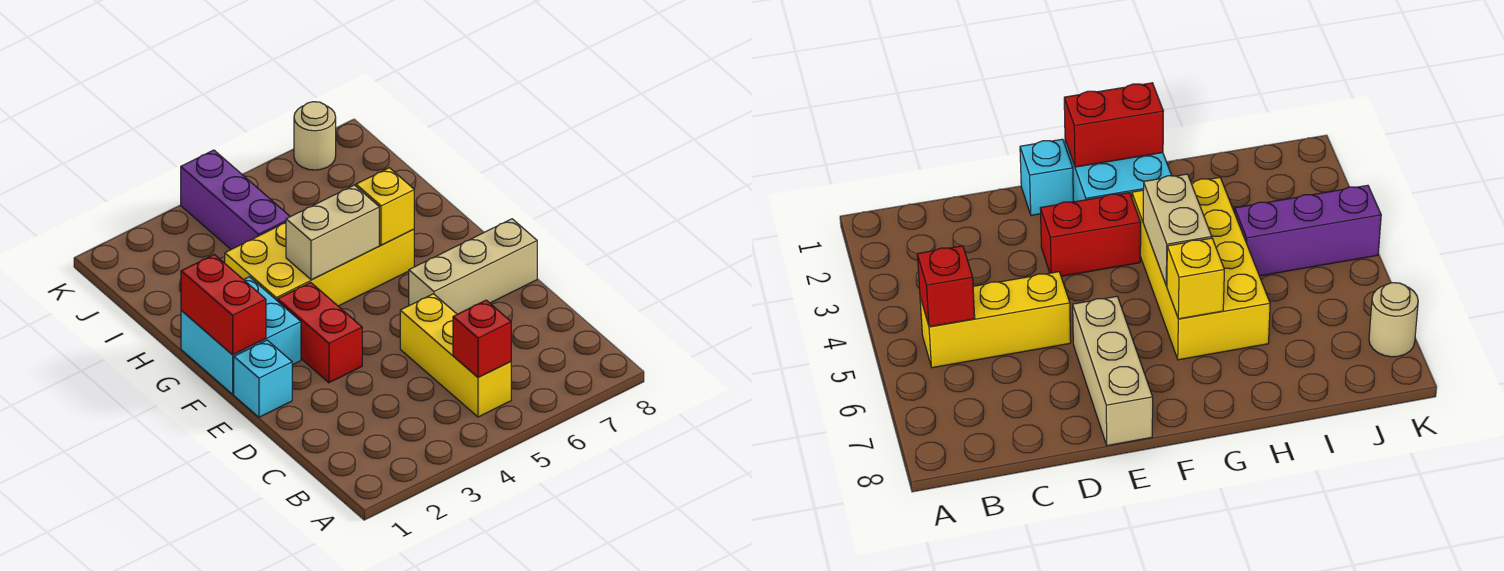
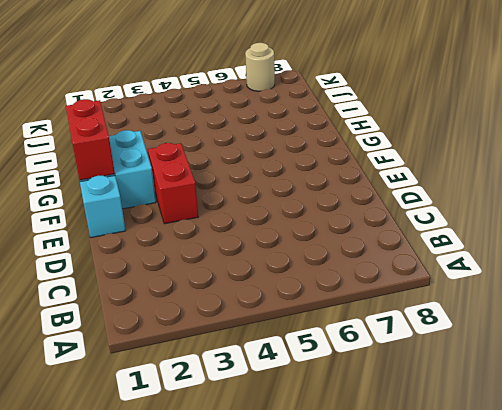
none -> yellow 1x3 brick [400,294,511,417]
none -> tan 1x3 brick [409,219,537,314]
none -> yellow 2x4 brick [225,223,414,306]

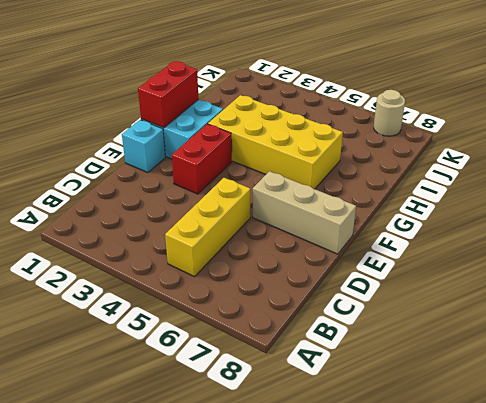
none -> purple 1x3 brick [181,150,290,249]
none -> red 1x1 brick [453,300,511,378]
none -> tan 1x2 brick [286,185,379,280]

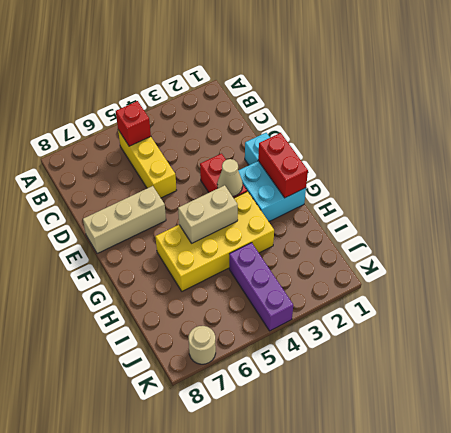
tan 1x1 cone [217,159,243,196] -> none
none -> yellow 1x1 brick [356,168,414,245]

